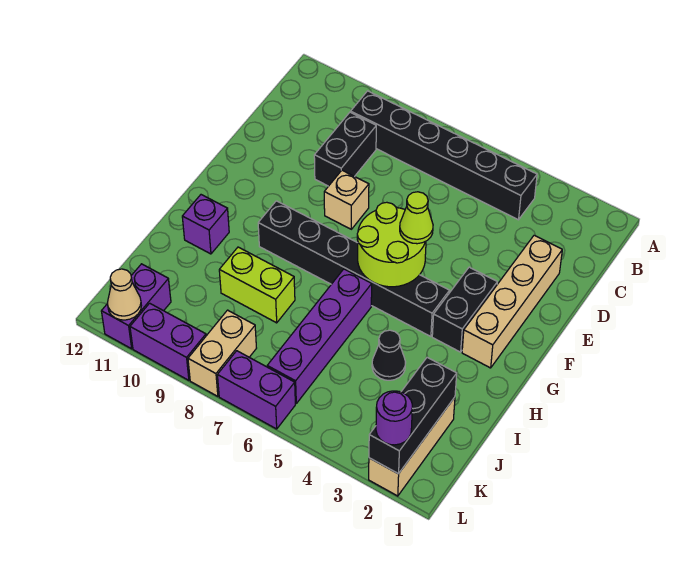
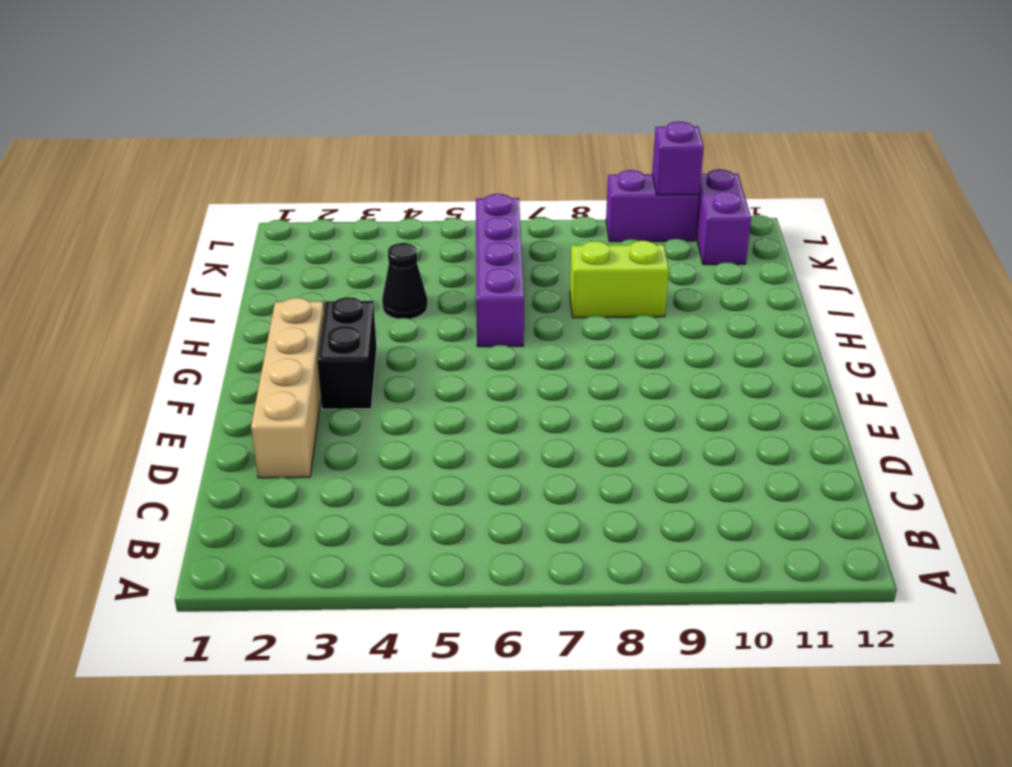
purple 1x1 brick [652,122,704,195] -> purple 1x1 brick moved to [182,195,229,254]
none -> black 1x6 brick [351,91,537,220]
none -> black 1x2 brick [314,112,376,186]
none -> tan 1x1 brick [324,170,369,229]

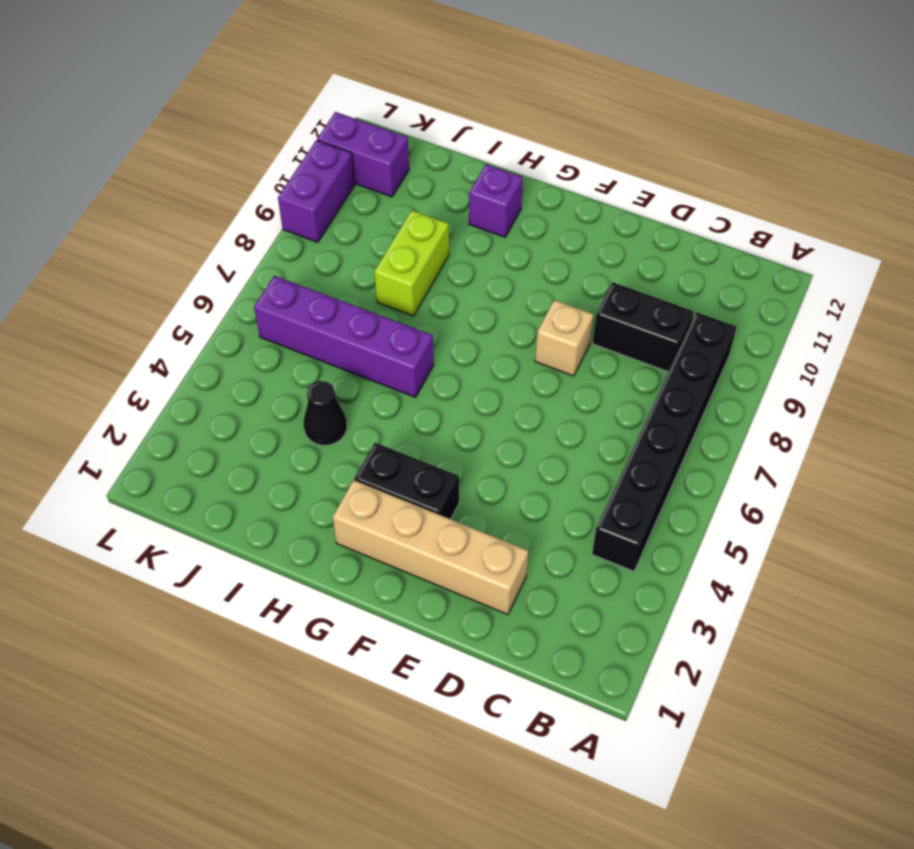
none -> black 1x6 brick [258,201,449,337]
none -> tan 1x3 brick [369,397,455,496]
none -> tan 1x2 brick [188,310,256,396]

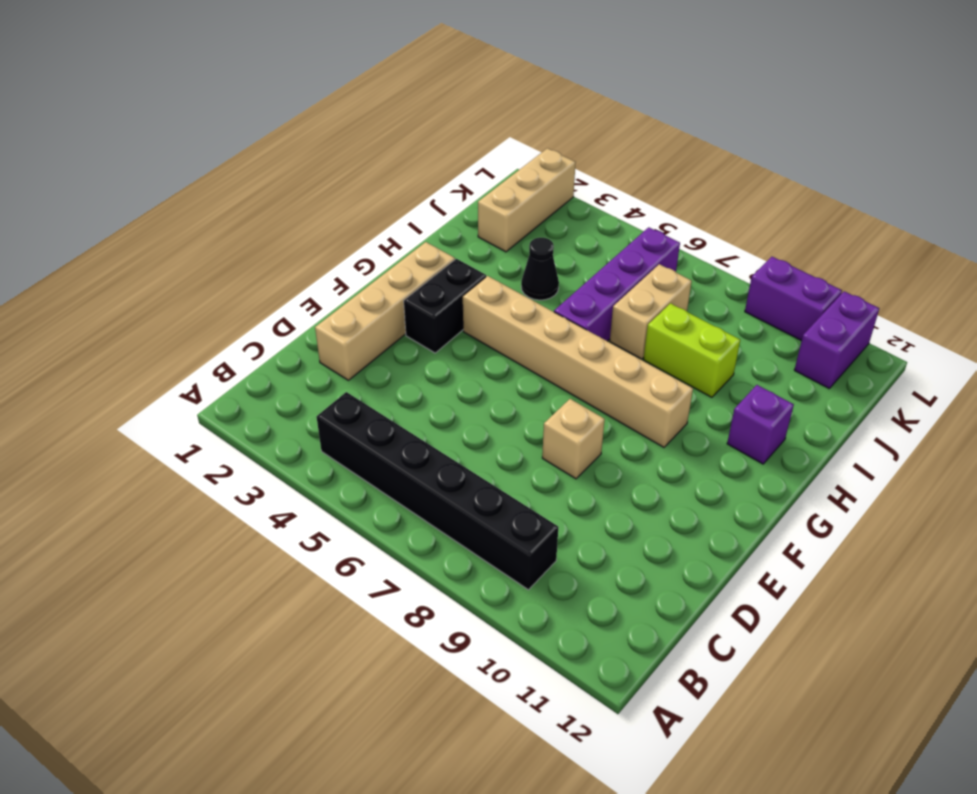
tan 1x6 brick [463,276,693,447] -> black 1x6 brick [258,201,449,337]
tan 1x2 brick [610,264,692,359] -> tan 1x2 brick moved to [188,310,256,396]
none -> black 1x2 brick [314,112,376,186]
none -> purple 1x2 brick [218,351,295,429]
none -> lime 2x2 round brick [357,202,426,287]

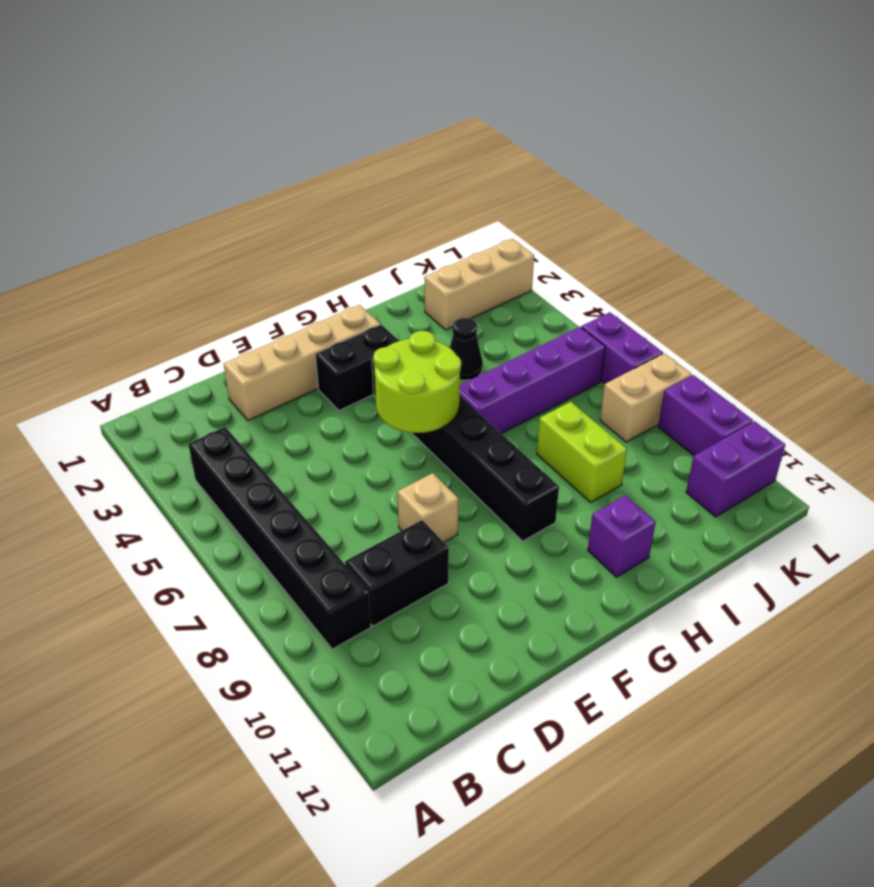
none -> black 1x3 brick [369,357,457,474]
none -> tan 1x1 cone [107,269,141,320]
none -> lime 1x1 cone [400,192,433,244]

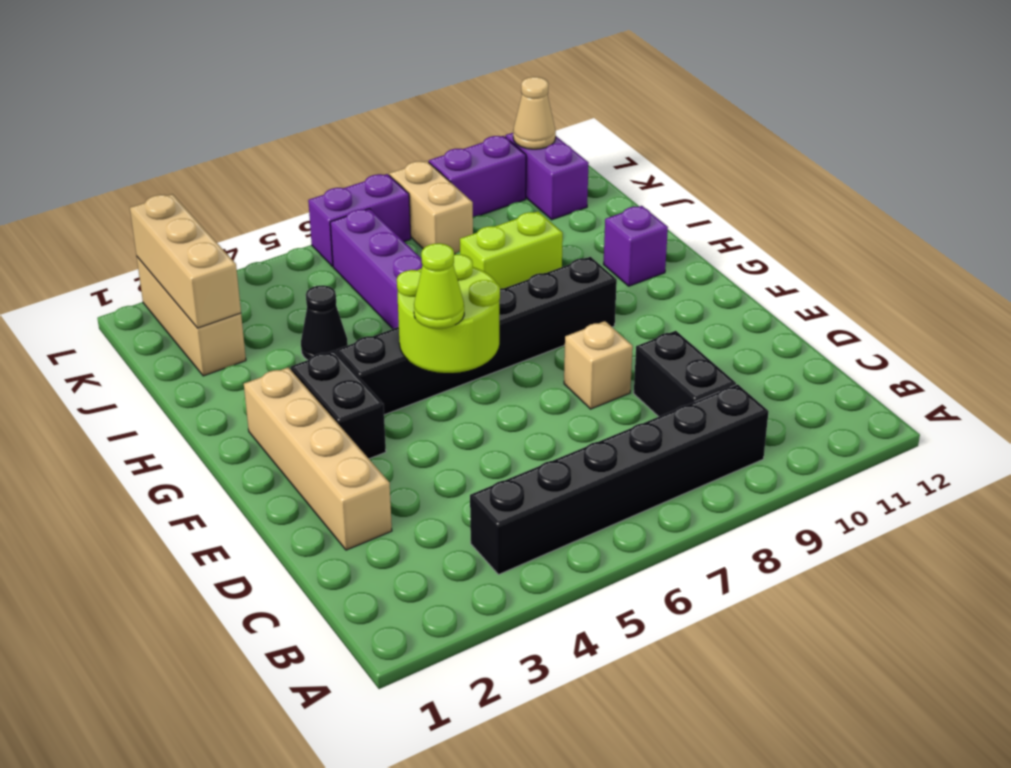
tan 1x3 brick [130,194,241,328] -> black 1x3 brick [369,357,457,474]
none -> purple 1x1 round brick [376,391,412,445]

